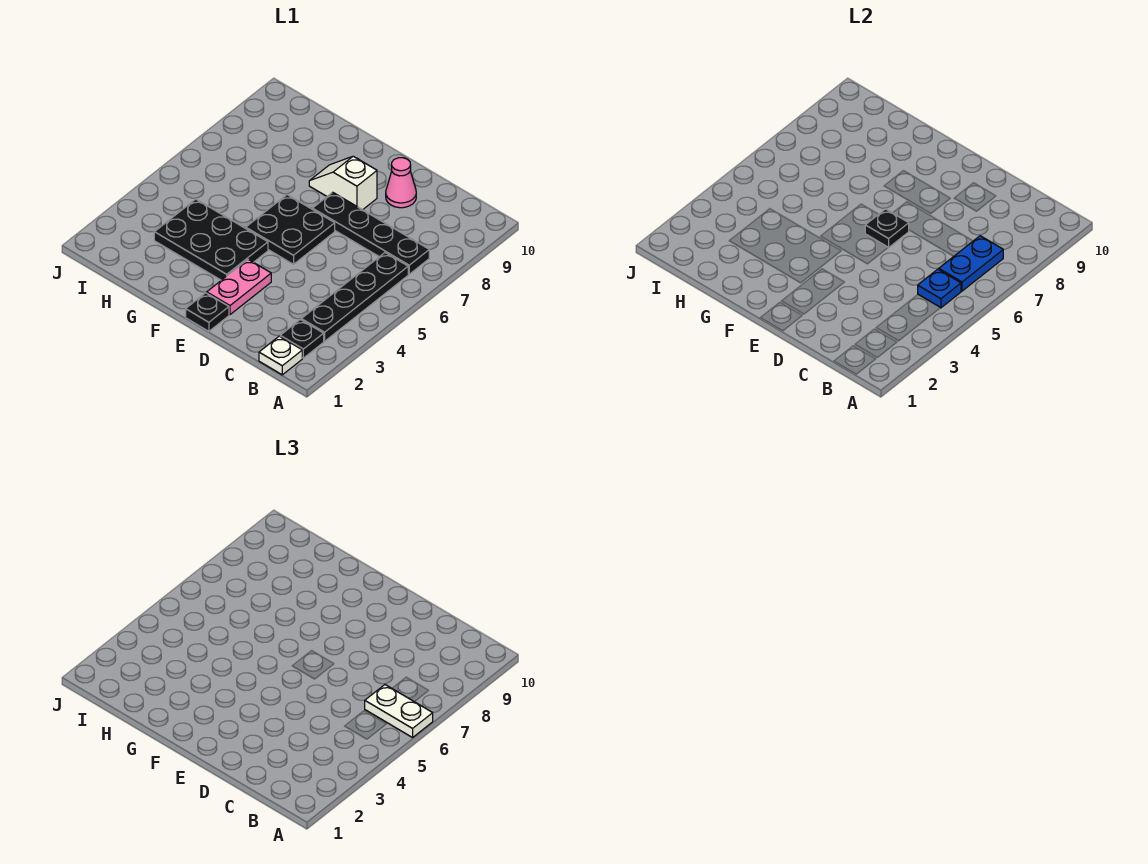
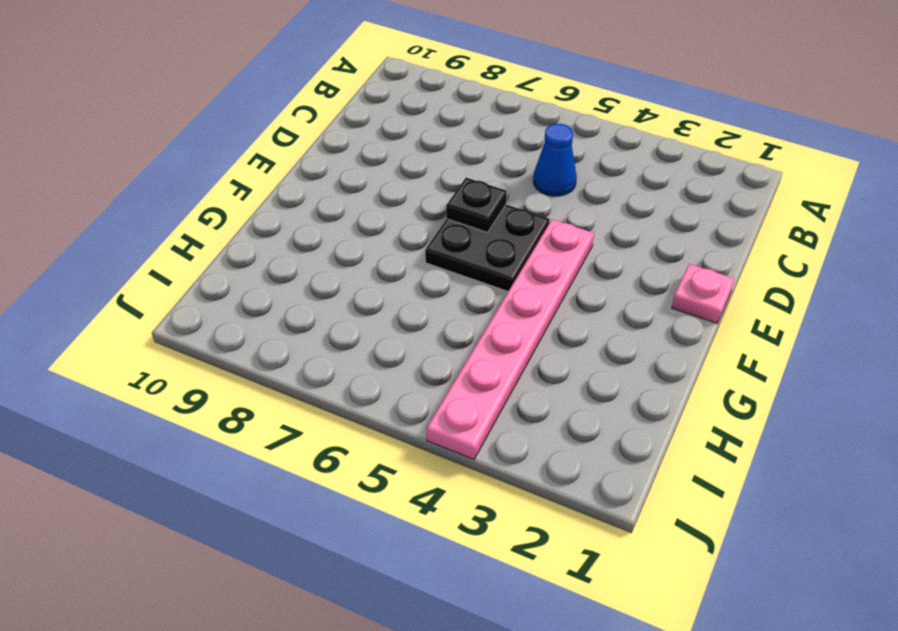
blue 1x1 cone [533,124,577,196] -> none
pink 1x1 plate [672,264,734,323] -> black 1x1 plate [186,293,229,331]
pink 1x6 plate [426,220,594,459] -> black 2x3 plate [154,199,268,280]
none -> white 1x1 plate [259,336,302,375]
none -> black 1x1 plate [280,320,324,358]
none -> black 1x4 plate [301,253,408,341]

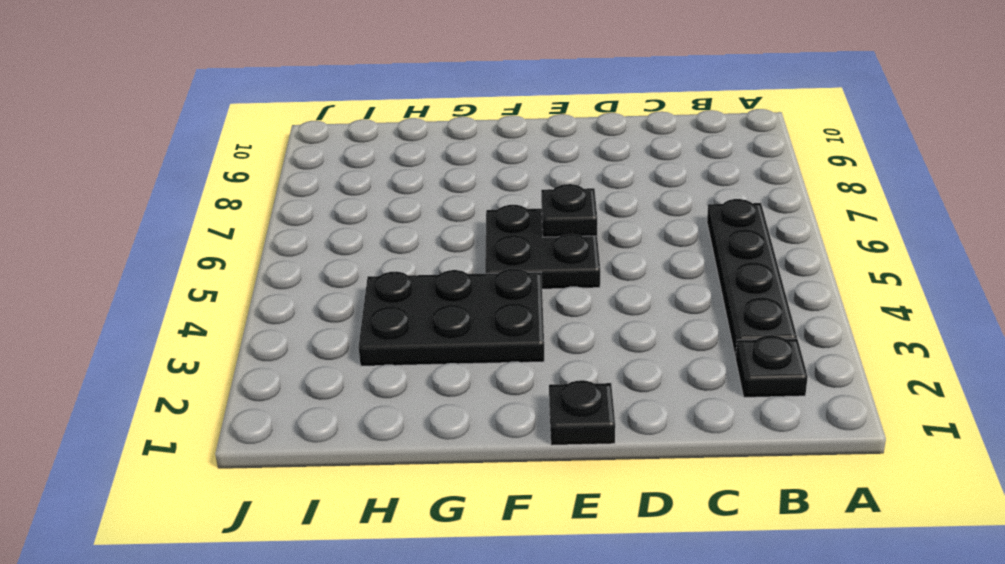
none -> white 1x1 plate [259,336,302,375]
none -> black 1x4 plate [313,192,429,274]
none -> pink 1x1 cone [386,158,416,208]

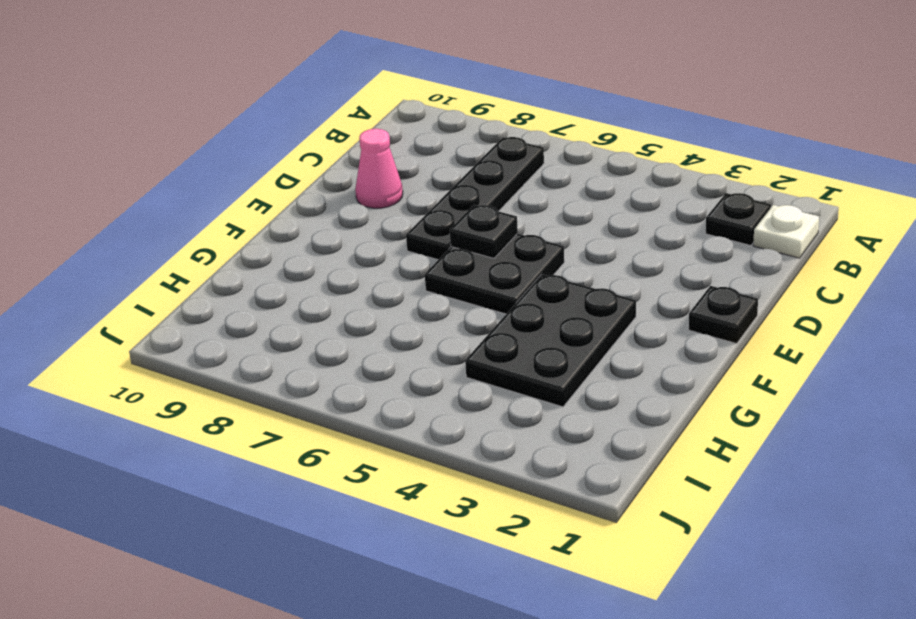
none -> black 1x4 plate [301,253,408,341]
none -> pink 1x2 plate [207,259,271,315]
none -> white 1x2 slope [309,156,377,210]

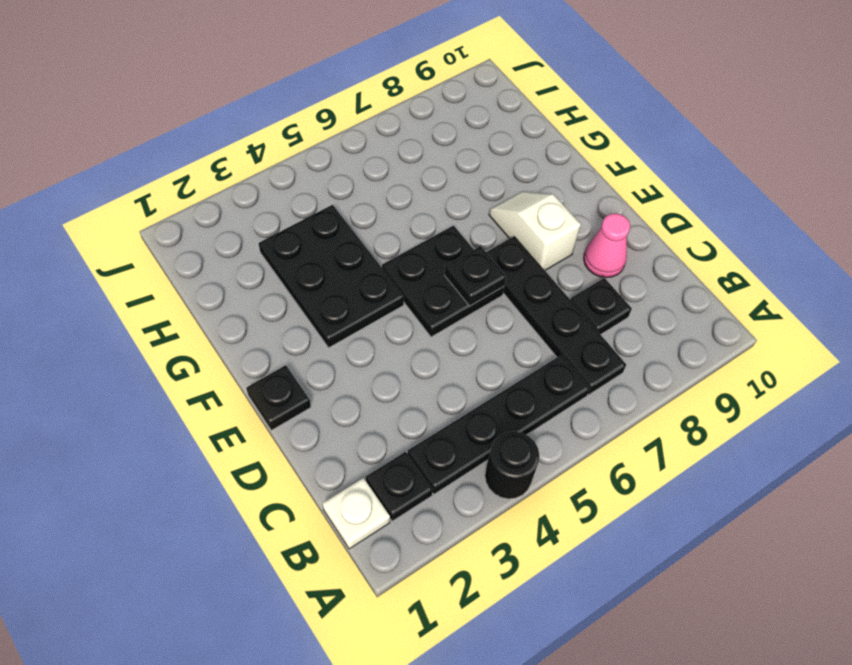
black 1x1 round brick [485,432,540,499] -> none
black 1x1 plate [571,278,632,335] -> none
none -> pink 1x2 plate [207,259,271,315]
none -> blue 1x1 plate [918,269,961,308]
none -> blue 1x2 plate [939,236,1003,291]

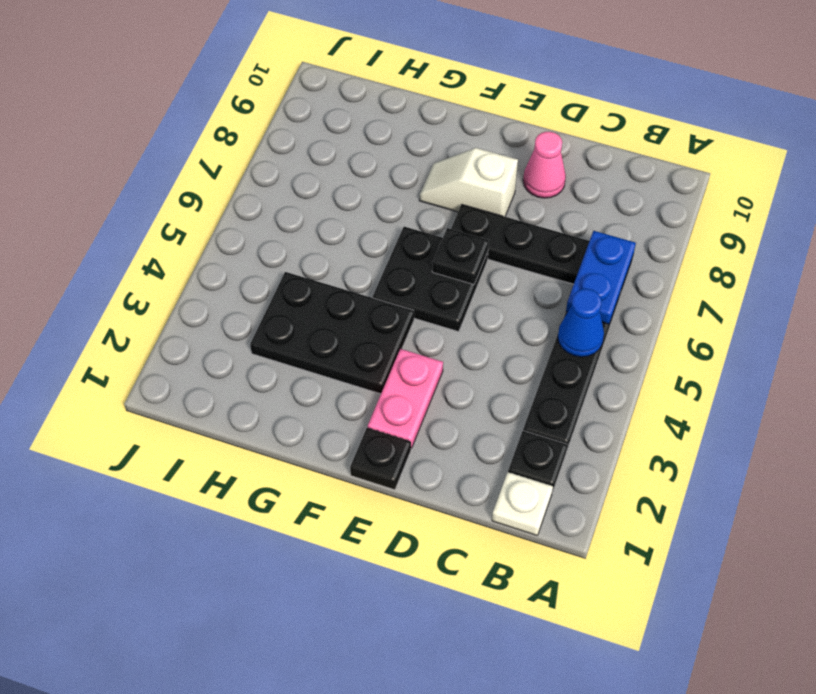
blue 1x1 cone [558,289,604,357] -> blue 1x1 plate [918,269,961,308]
none -> white 1x2 plate [365,685,433,737]

